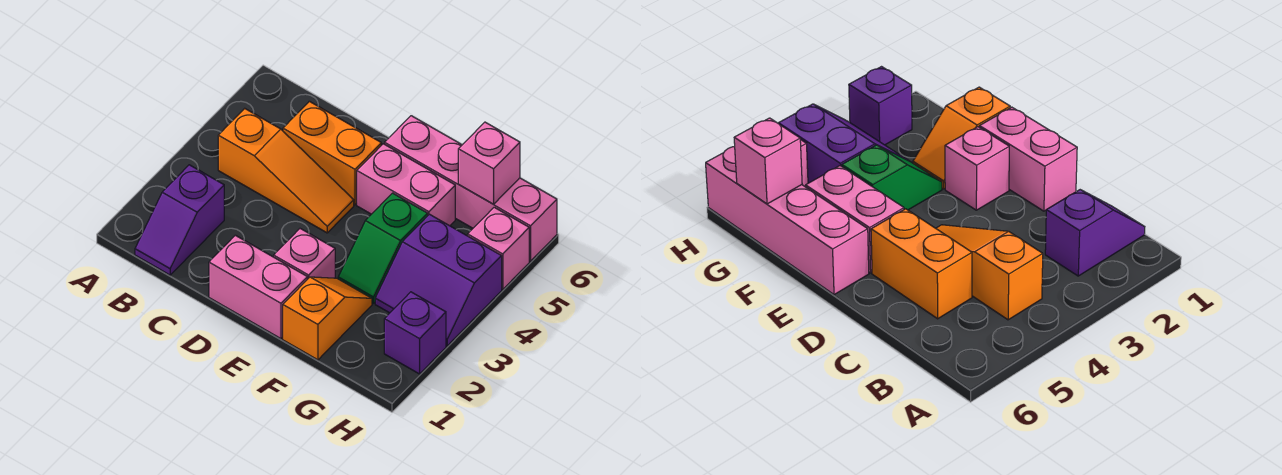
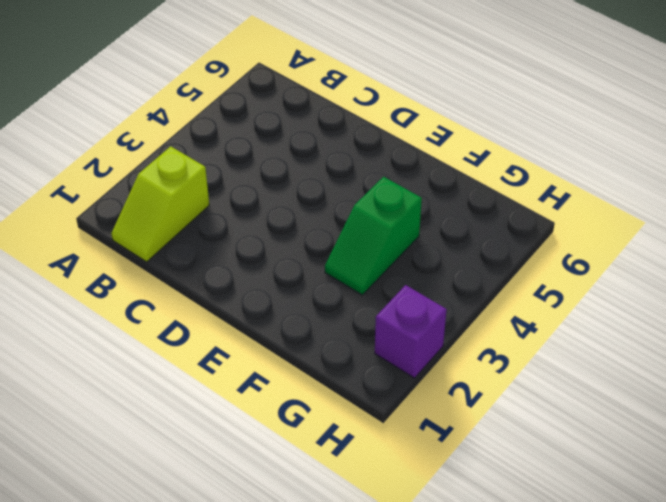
lime 1x2 slope [111,146,209,262] -> purple 1x2 slope [135,165,224,275]
none -> orange 1x3 slope [218,109,354,233]
none -> orange 1x2 brick [283,101,381,205]
none -> pink 1x2 brick [209,235,307,339]

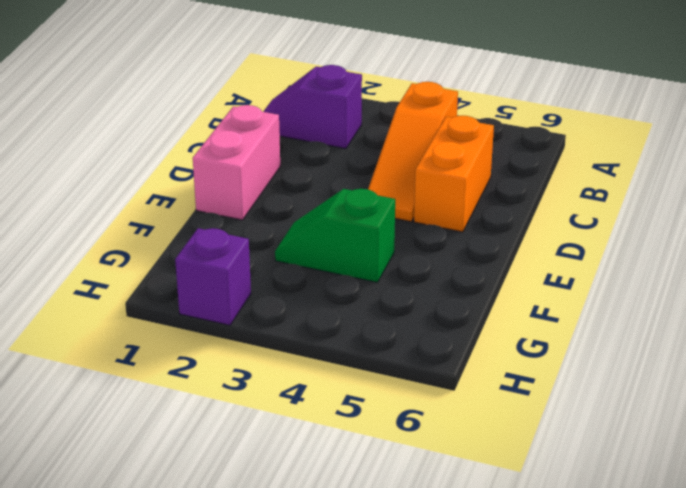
none -> pink 1x1 brick [274,229,335,279]
none -> pink 1x2 brick [357,144,455,226]
none -> pink 1x4 brick [385,116,557,261]

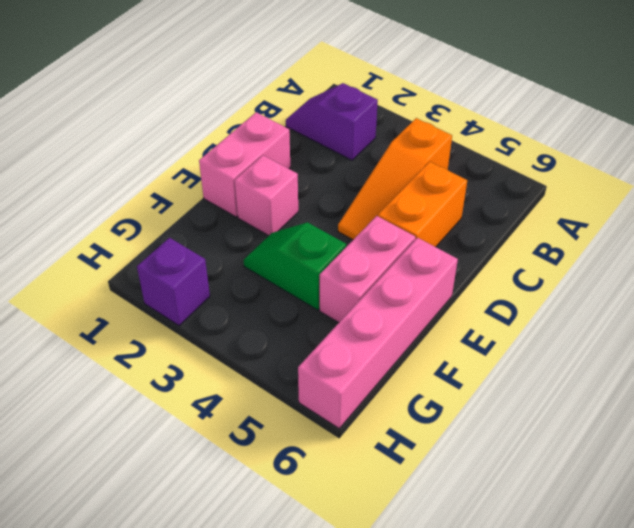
none -> orange 1x2 slope [283,277,372,360]
none -> purple 2x2 slope [375,214,502,346]
none -> pink 1x1 brick [468,207,529,289]

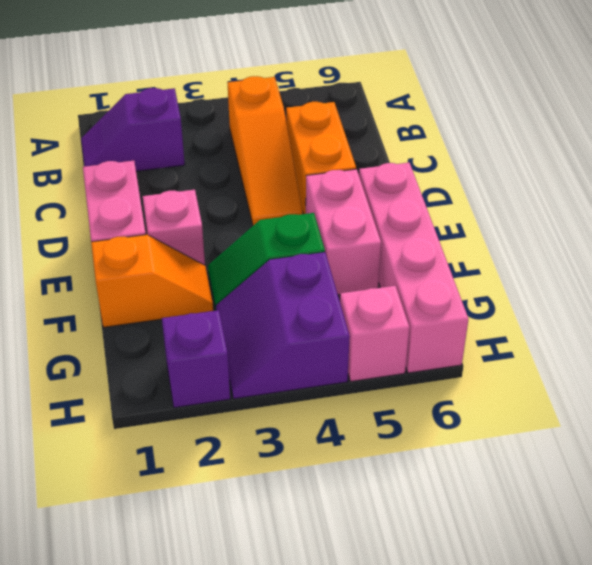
none -> pink 1x1 brick [458,122,520,204]

